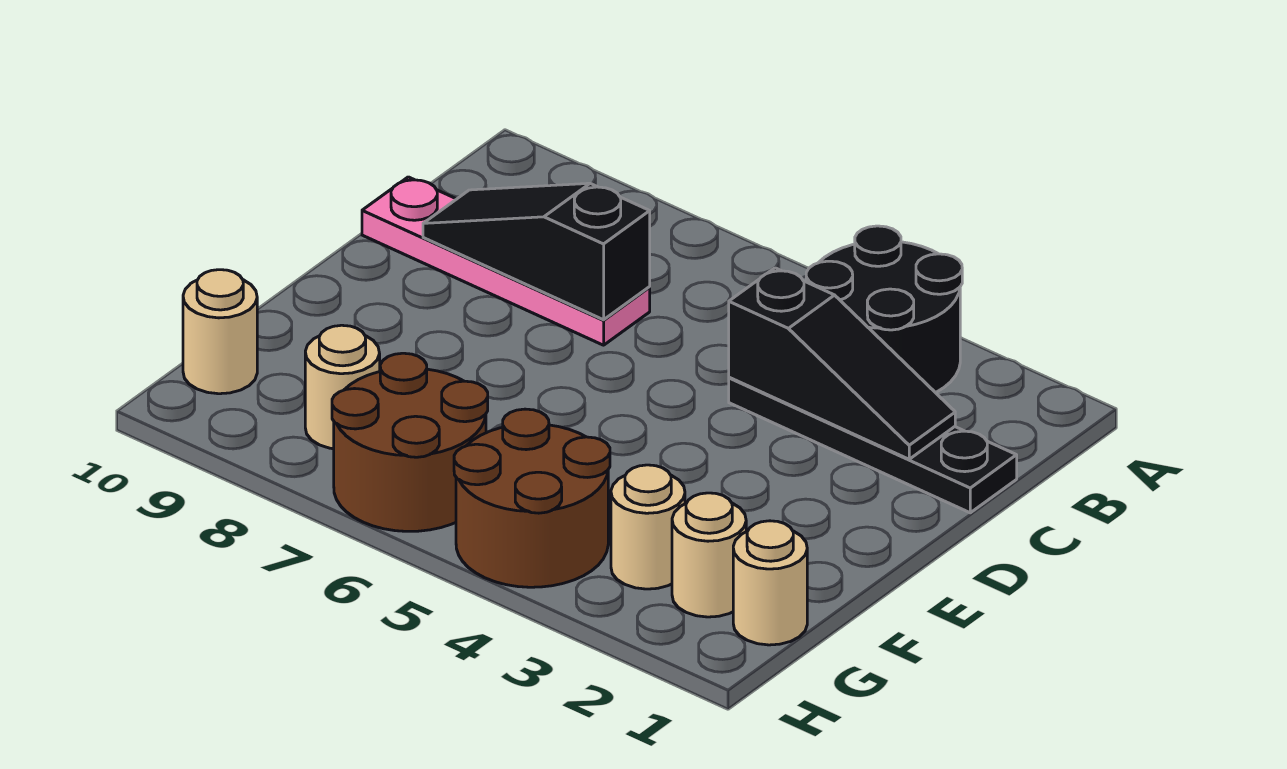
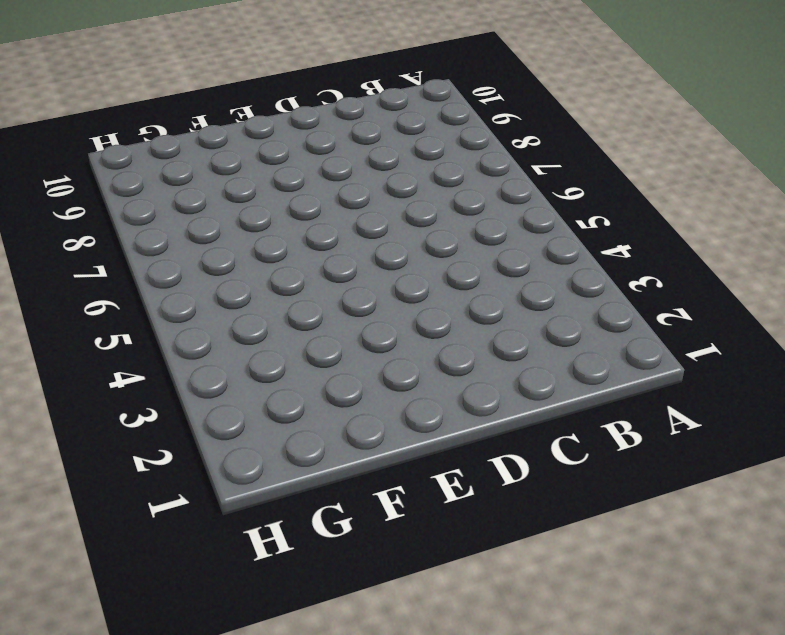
none -> black 2x2 round brick [806,226,962,393]
none -> black 1x4 plate [729,377,1017,513]
none -> pink 1x4 plate [362,177,650,345]

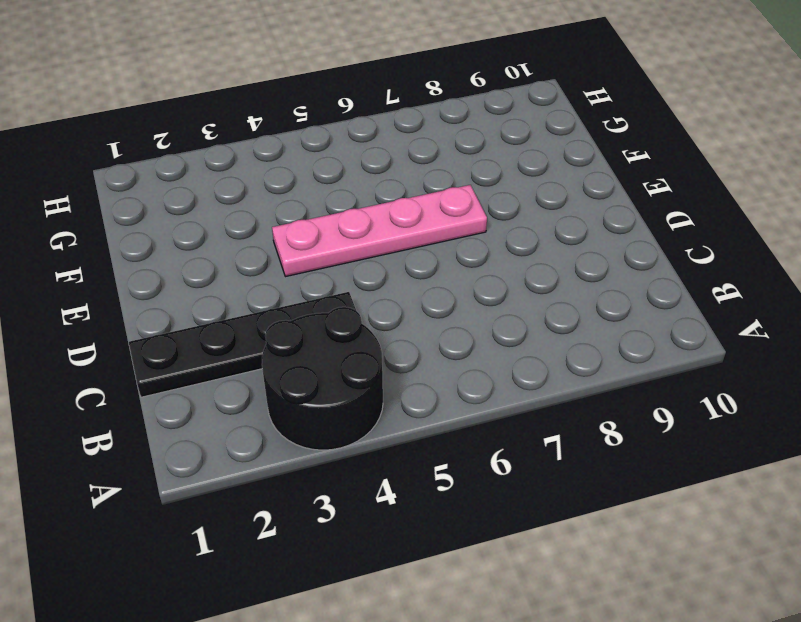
pink 1x4 plate [272,185,487,277] -> pink 1x4 plate moved to [362,177,650,345]
none -> tan 1x1 round brick [733,521,807,645]
none -> tan 1x1 round brick [672,493,746,617]
none -> tan 1x1 round brick [611,465,685,589]

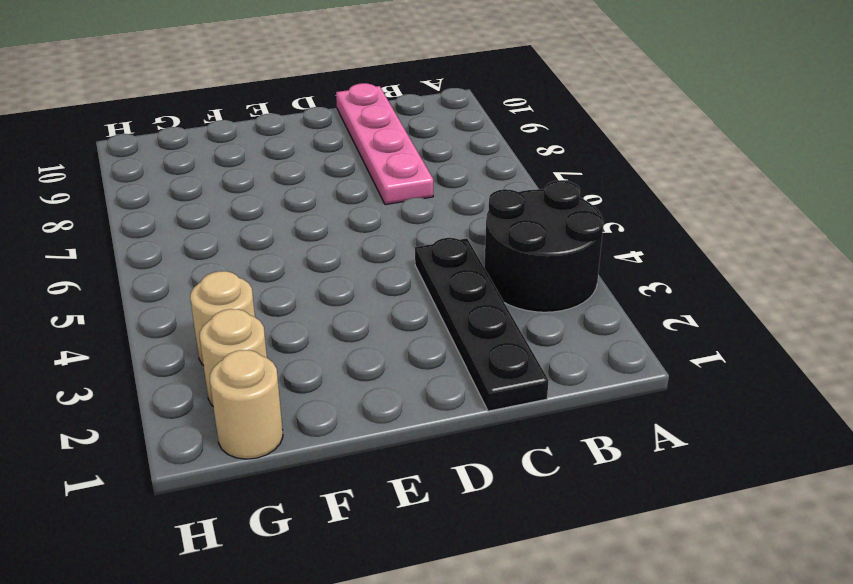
none -> brown 2x2 round brick [454,409,610,587]
none -> brown 2x2 round brick [332,353,488,531]
none -> tan 1x1 round brick [305,325,380,449]

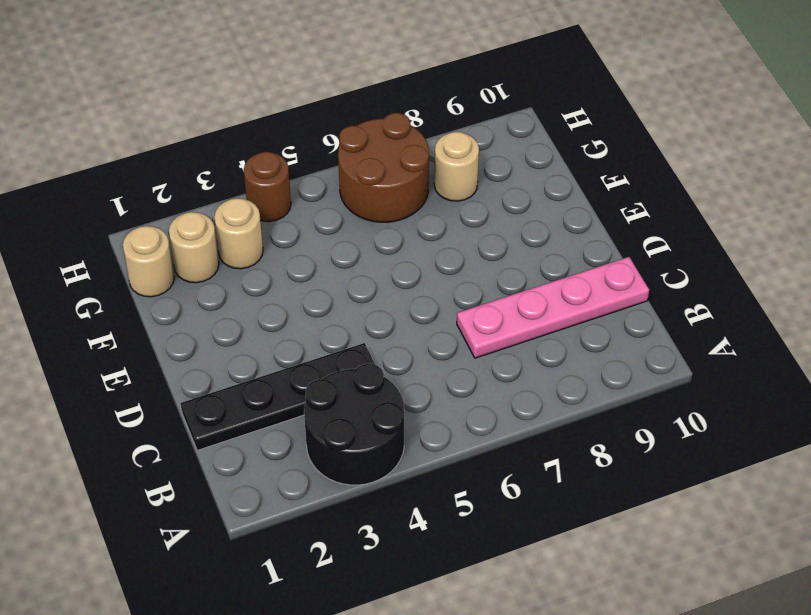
brown 1x1 round brick [244,152,291,222] -> brown 2x2 round brick [454,409,610,587]
none -> tan 1x1 round brick [183,270,257,394]
none -> black 1x3 slope [729,268,955,459]
none -> black 1x3 slope [423,183,650,320]

